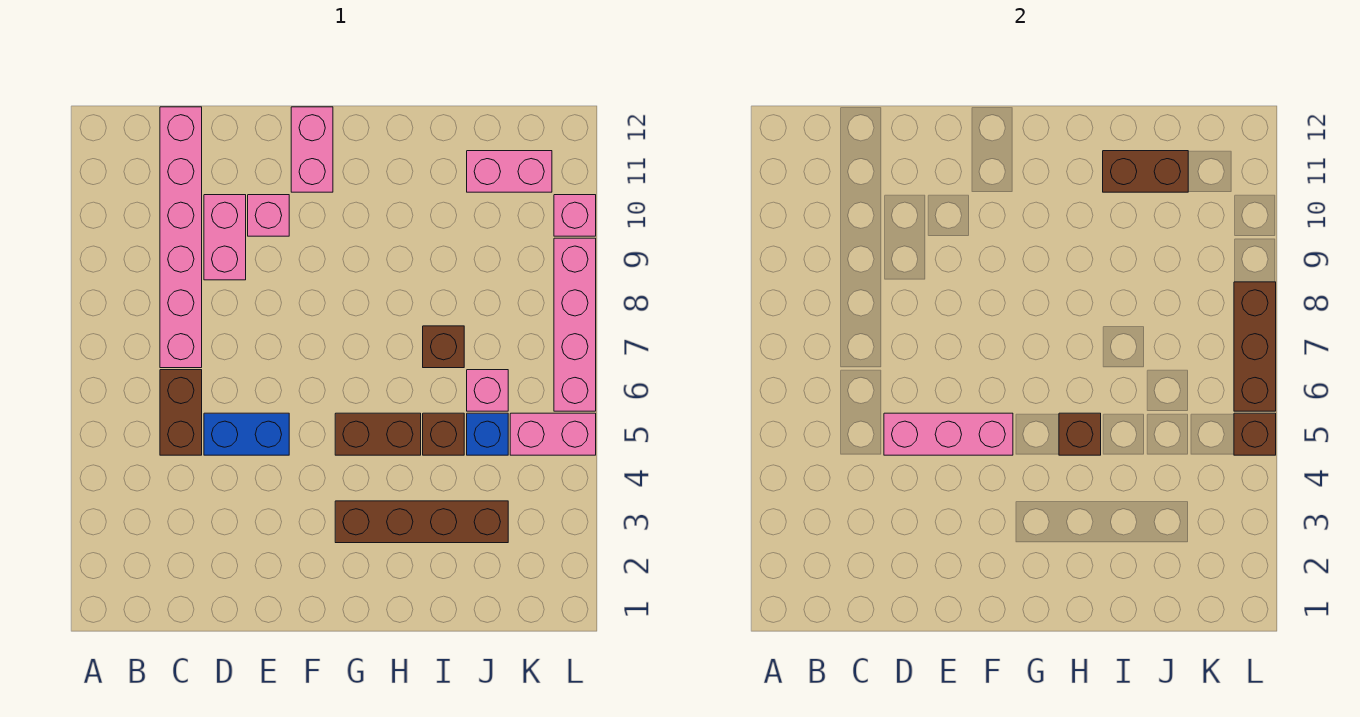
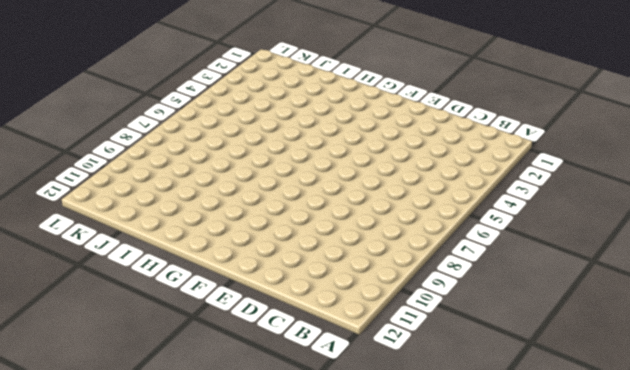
none -> brown 1x2 brick [160,370,202,455]
none -> pink 1x6 brick [160,107,202,368]
none -> blue 1x2 brick [204,413,289,455]

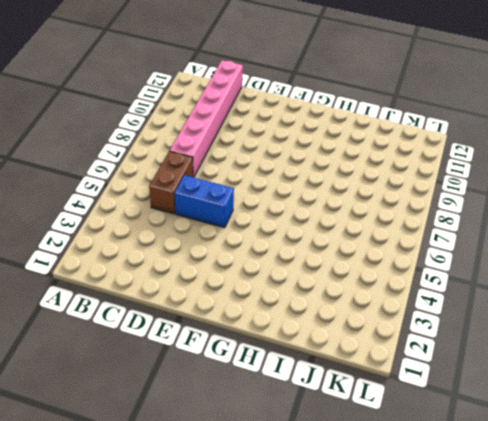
none -> pink 1x2 brick [204,195,246,280]
none -> pink 1x1 brick [248,195,289,236]
none -> pink 1x2 brick [291,107,333,192]

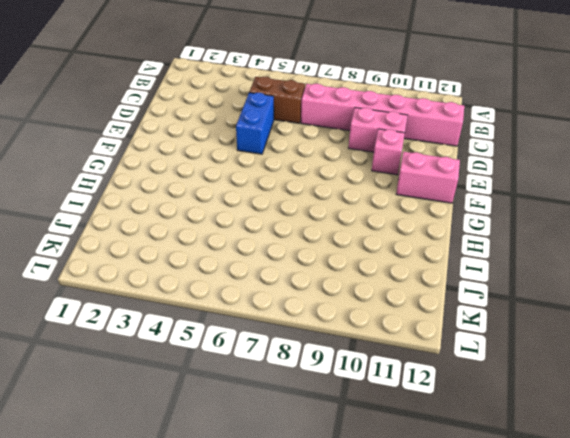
none -> brown 1x4 brick [335,501,508,543]
none -> brown 1x2 brick [335,413,421,455]
none -> brown 1x1 brick [423,413,464,455]

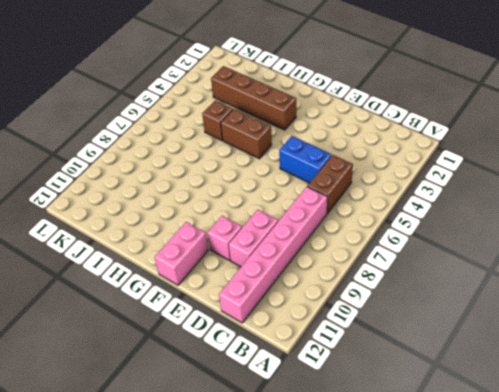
none -> brown 1x1 brick [423,326,464,368]
none -> blue 1x1 brick [467,413,508,455]
none -> pink 1x1 brick [467,370,508,411]

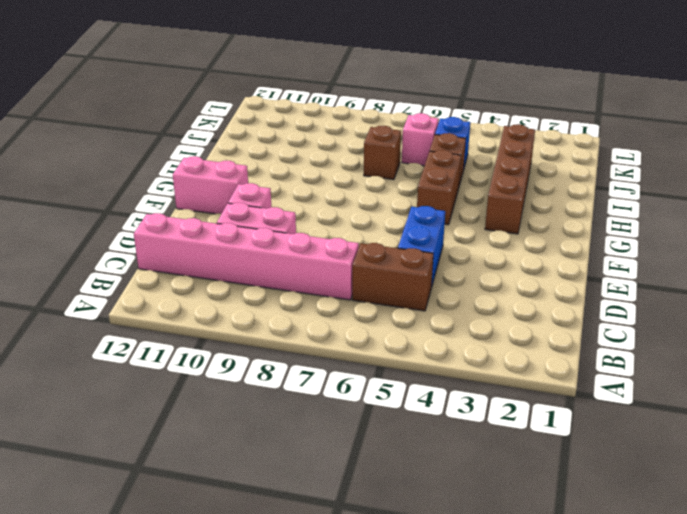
none -> pink 1x2 brick [467,151,552,192]
none -> pink 1x2 brick [510,413,596,455]
none -> pink 1x4 brick [554,238,596,411]

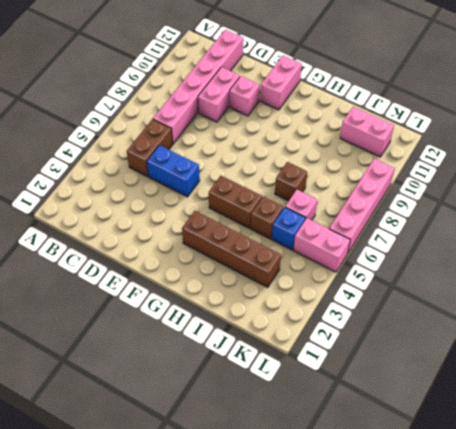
none -> pink 1x1 brick [554,195,596,236]
none -> pink 1x3 brick [884,413,1013,455]
none -> brown 1x1 brick [1059,413,1101,455]

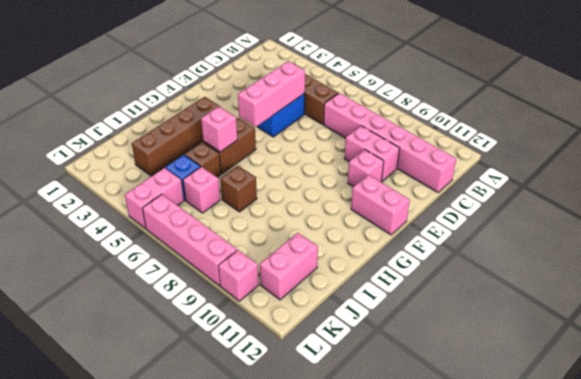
pink 1x1 brick [201,107,237,152] -> brown 1x1 brick [1059,413,1101,455]
none -> brown 1x2 brick [1103,151,1188,192]
none -> brown 1x1 brick [1234,413,1276,455]
none -> brown 1x3 brick [1234,282,1276,411]

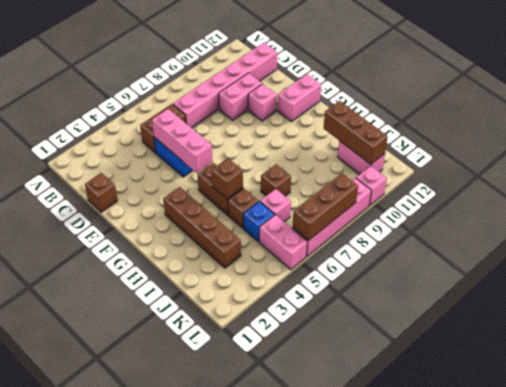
brown 1x1 brick [85,173,118,212] -> brown 1x1 brick moved to [1234,413,1276,455]
brown 1x3 brick [324,101,388,164] -> brown 1x2 brick [1103,151,1188,192]

